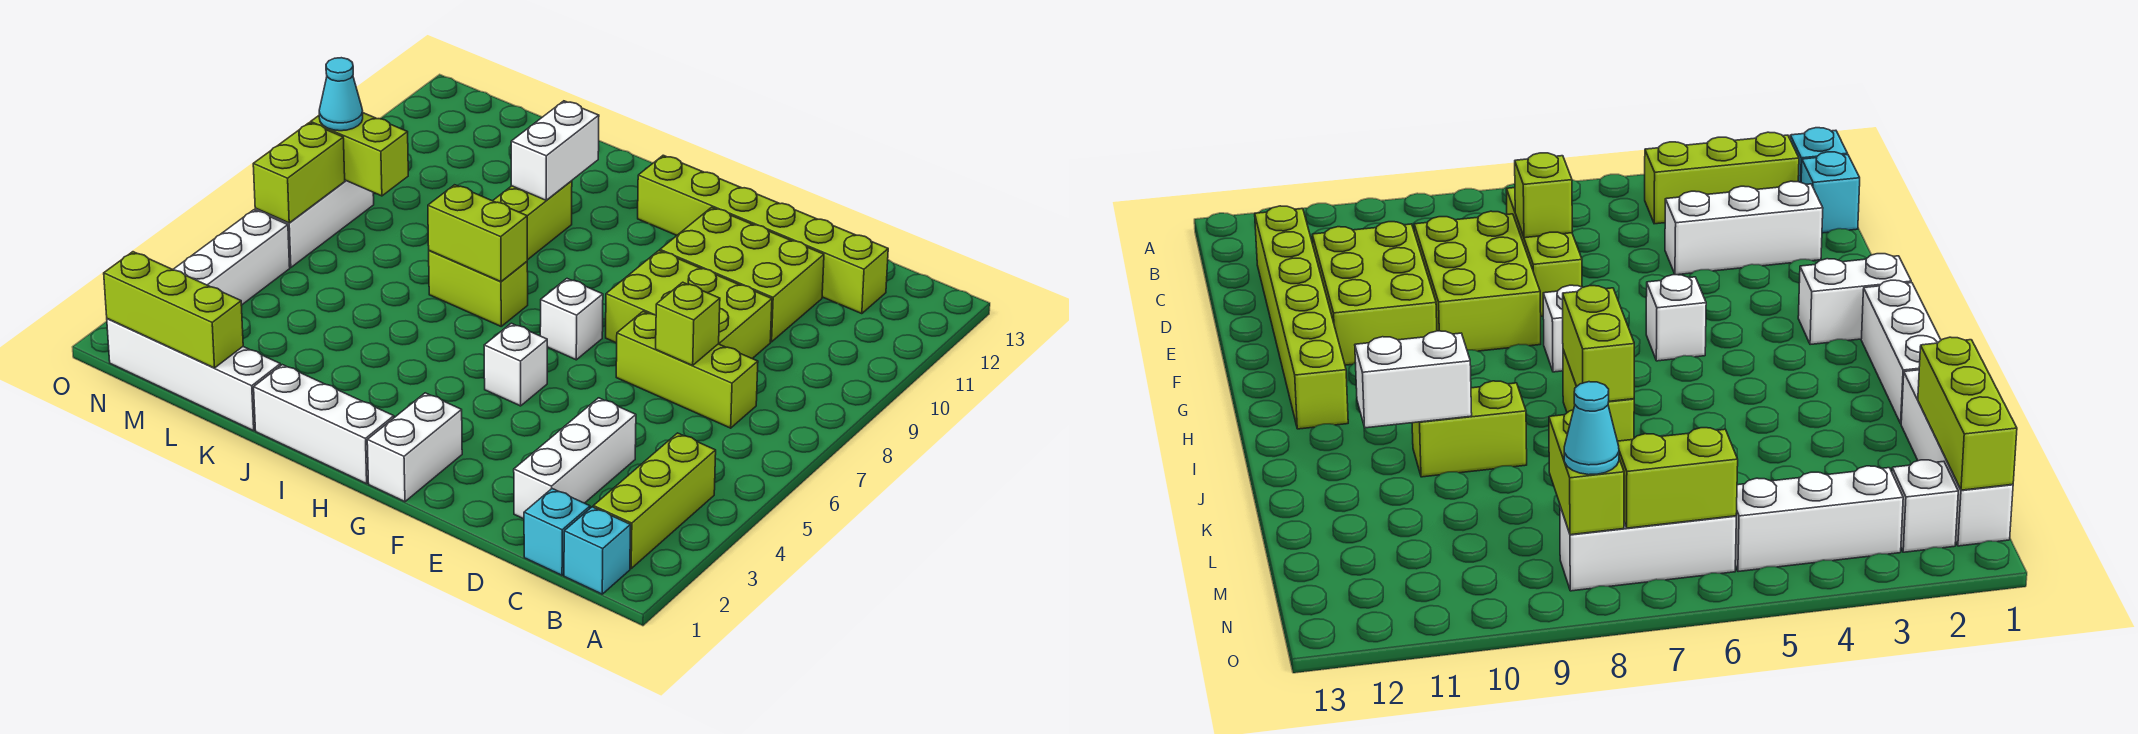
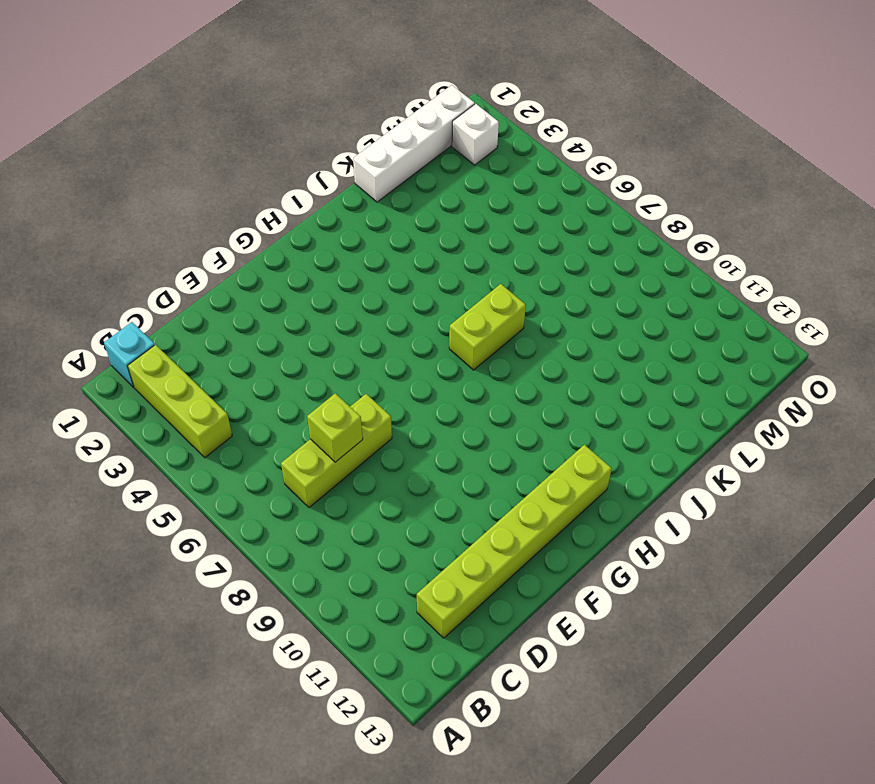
none -> cyan 1x1 brick [524,489,590,575]
none -> white 1x3 brick [514,398,636,519]
none -> lime 2x3 brick [606,251,772,359]

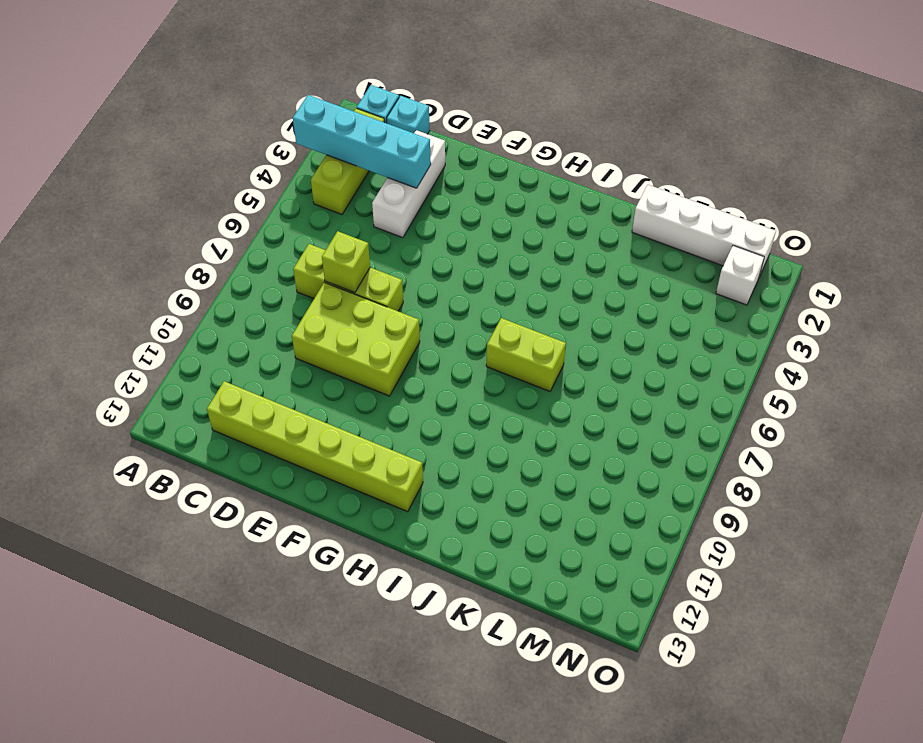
cyan 1x4 brick [293,95,431,188] -> none
none -> lime 2x3 brick [660,207,824,342]
none -> white 1x2 brick [367,393,462,502]
none -> white 1x1 brick [484,323,547,406]

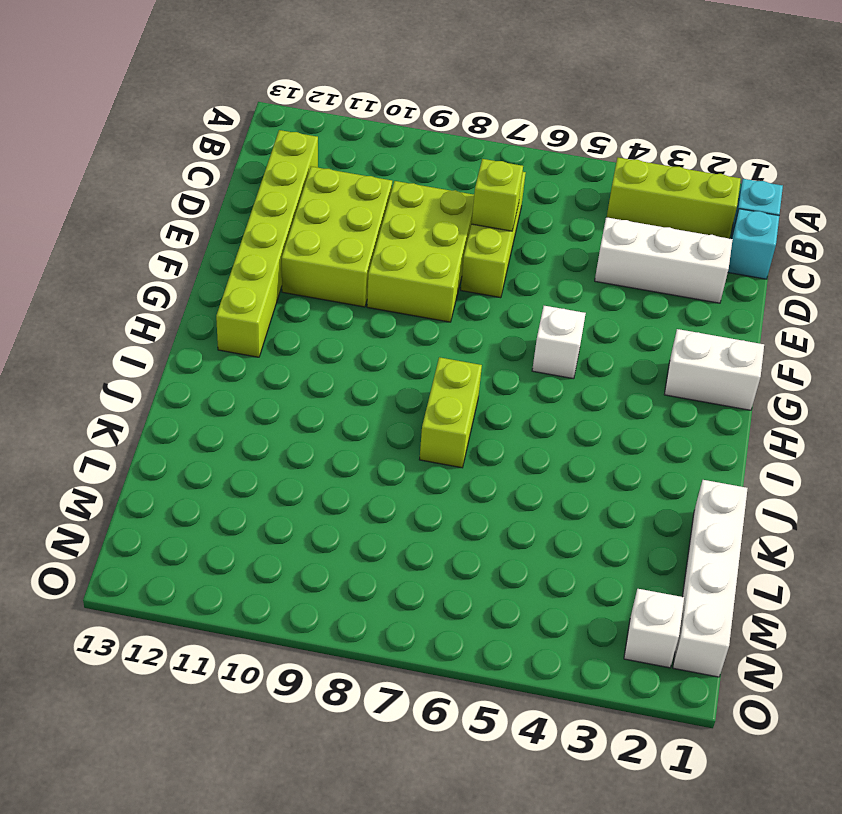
none -> white 1x1 brick [540,279,603,360]
none -> white 1x3 brick [254,365,394,484]
none -> lime 1x2 brick [493,181,572,260]

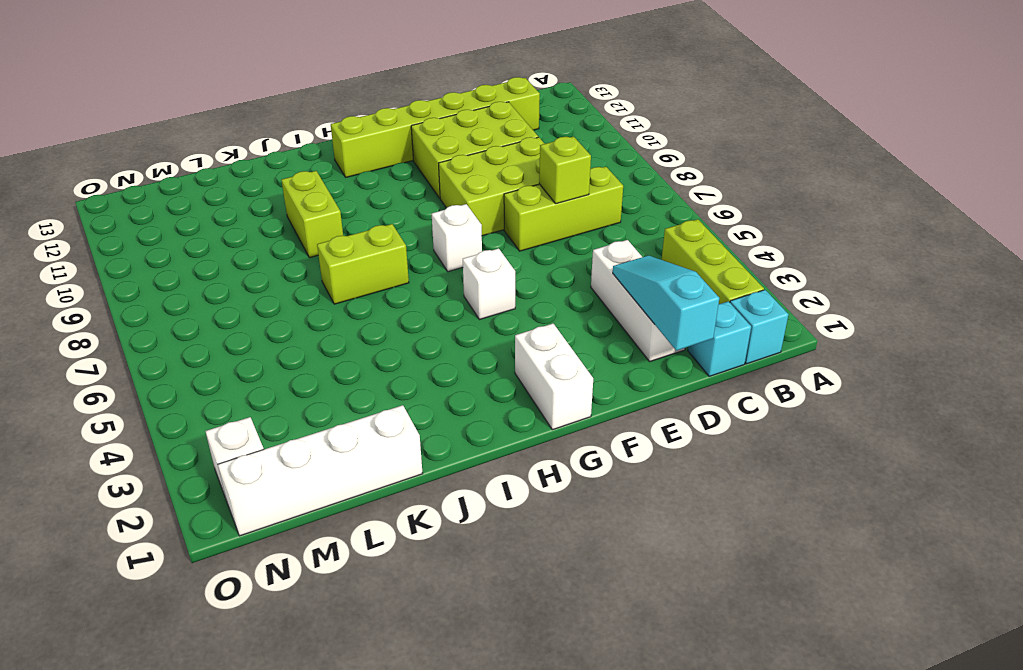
cyan 1x3 slope [613,256,719,351] -> none
none -> white 1x3 brick [254,365,394,484]
none -> white 1x3 brick [173,210,290,305]
none -> white 1x3 brick [255,180,374,267]

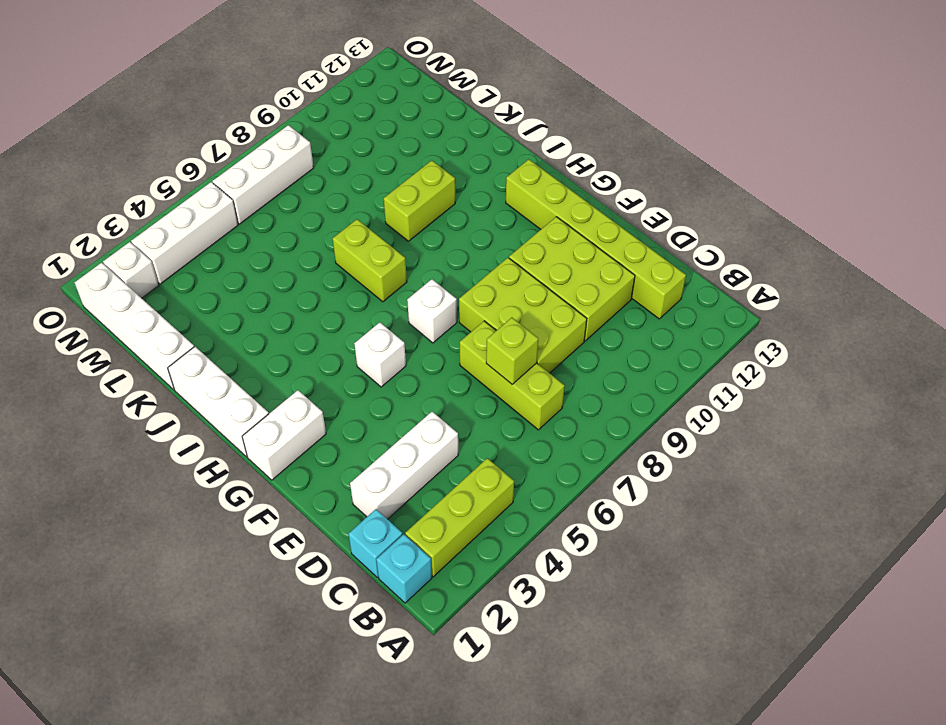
none -> lime 1x2 brick [428,185,527,282]
none -> white 1x2 brick [511,101,599,200]
none -> lime 1x3 brick [104,252,243,368]

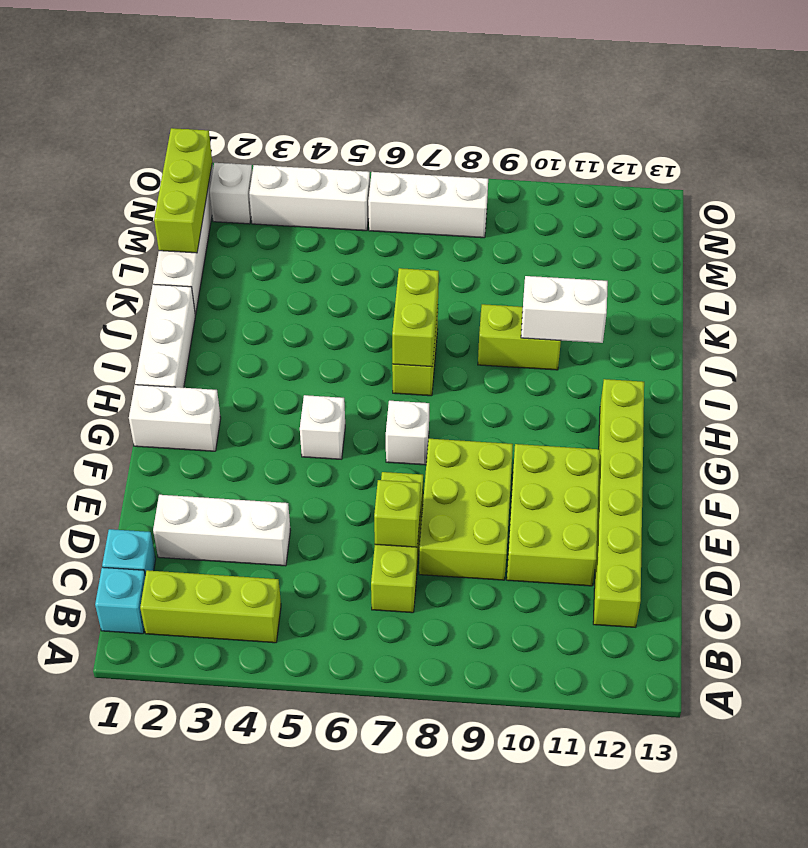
none -> lime 1x2 brick [311,113,408,196]
none -> lime 1x2 brick [253,123,345,223]
none -> cyan 1x1 cone [319,58,363,131]

